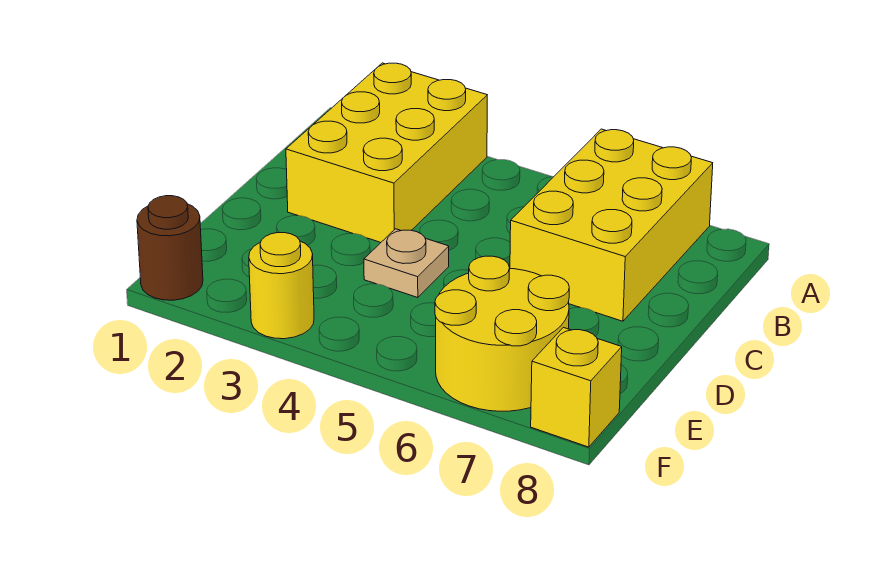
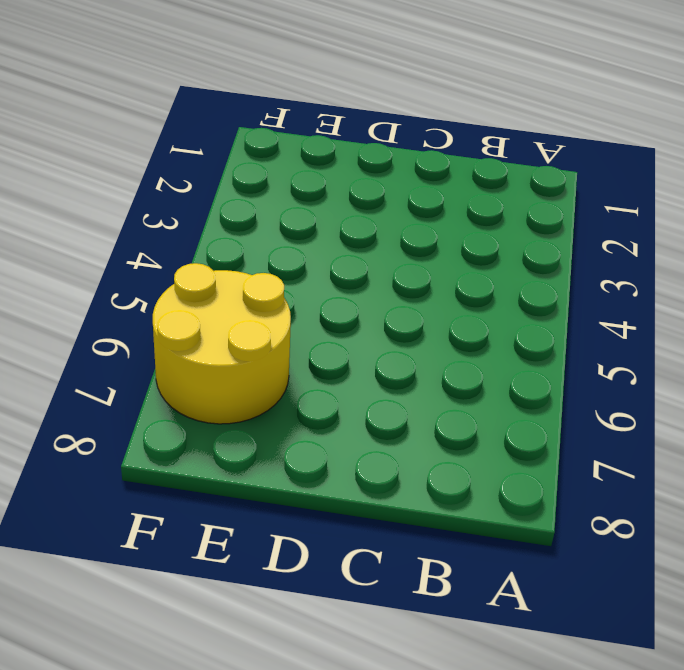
none -> yellow 2x3 brick [286,63,487,242]
none -> yellow 2x3 brick [510,129,713,321]

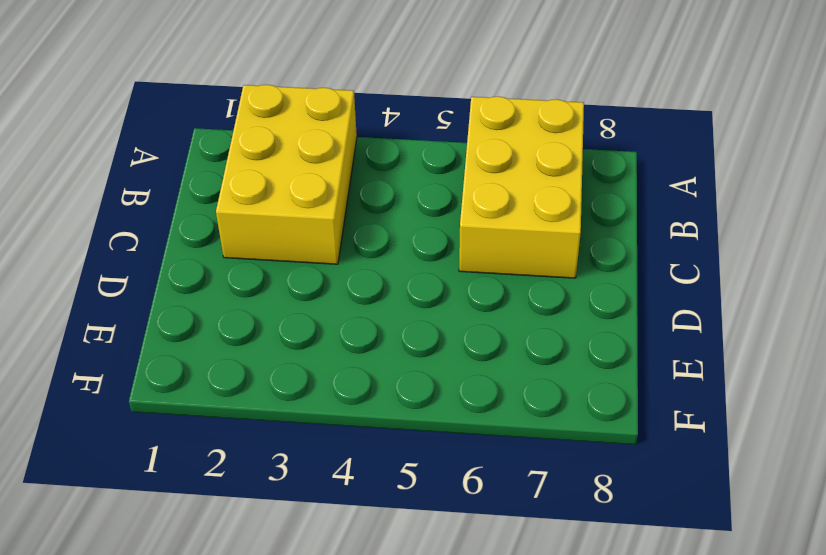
none -> tan 1x1 plate [364,229,449,298]
none -> yellow 2x2 round brick [435,256,569,411]

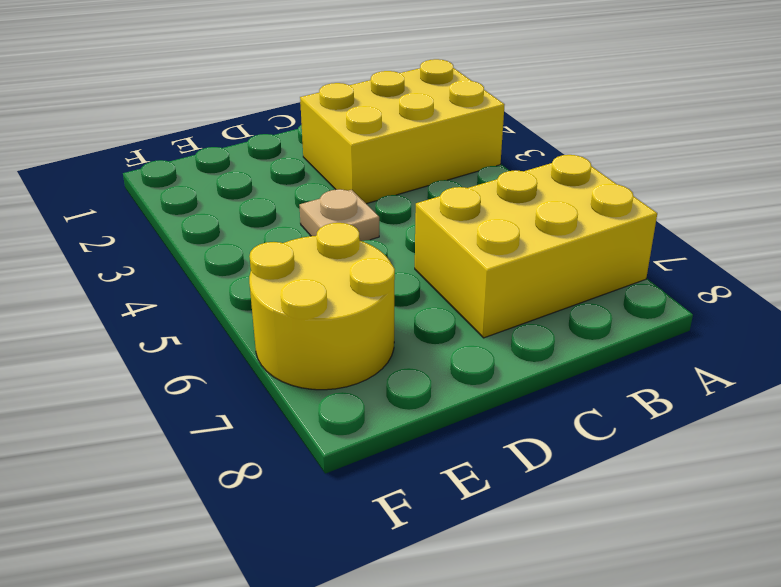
none -> brown 1x1 round brick [137,196,203,300]
none -> yellow 1x1 round brick [249,233,314,339]

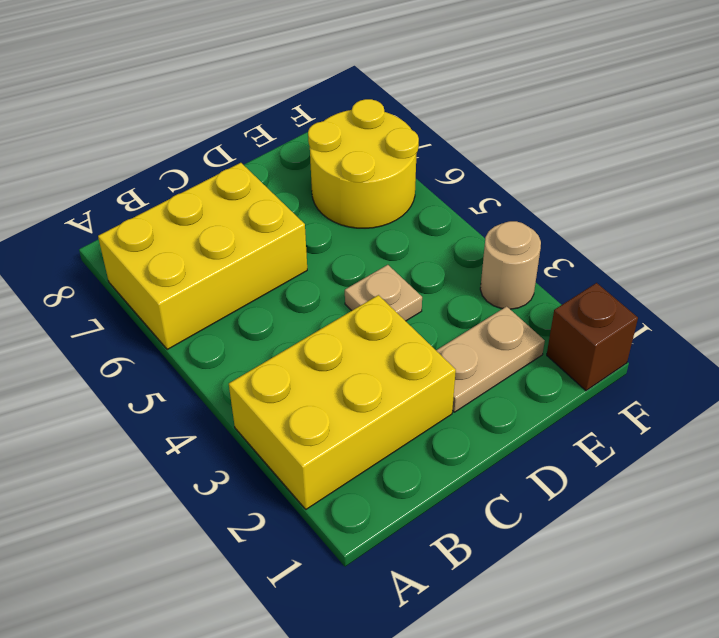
tan 1x2 plate [436,306,545,412] -> none
brown 1x1 brick [547,283,638,391] -> brown 1x1 round brick [137,196,203,300]
tan 1x1 round brick [480,221,541,309] -> yellow 1x1 round brick [249,233,314,339]
none -> yellow 1x1 brick [531,328,622,447]

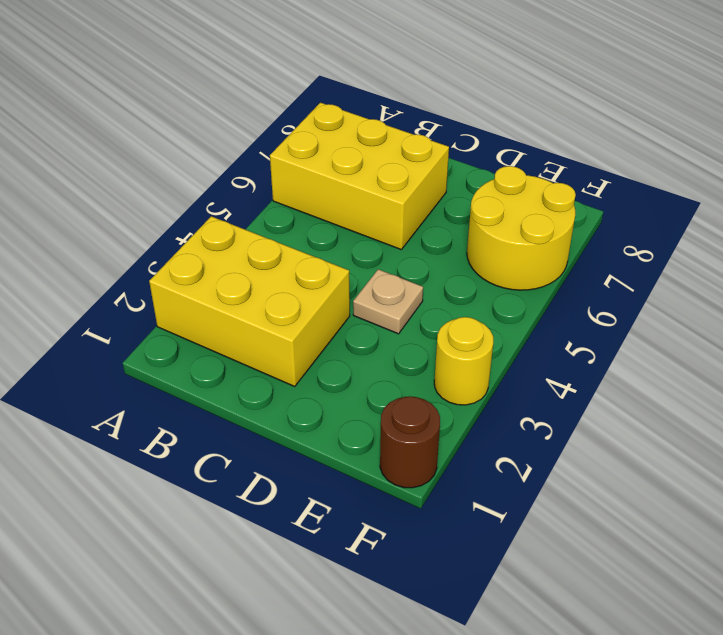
none -> yellow 1x1 brick [531,328,622,447]

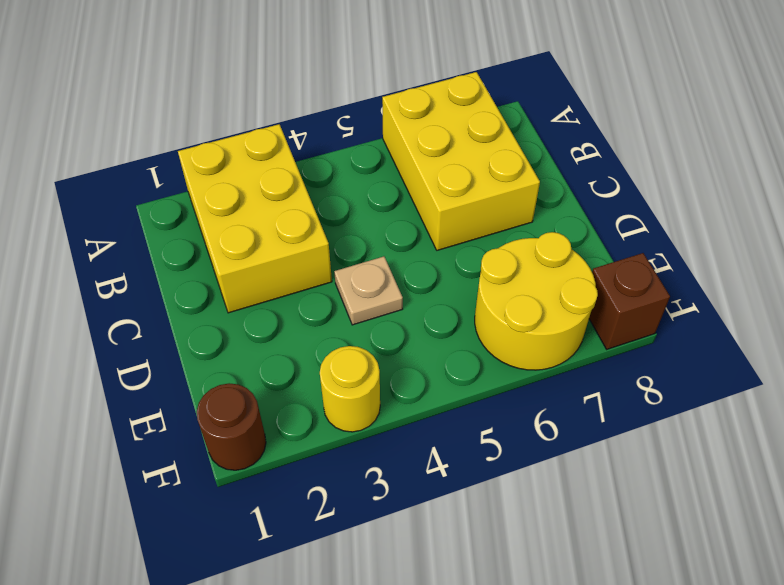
brown 1x1 brick [589,253,670,349] -> yellow 1x1 brick [531,328,622,447]

